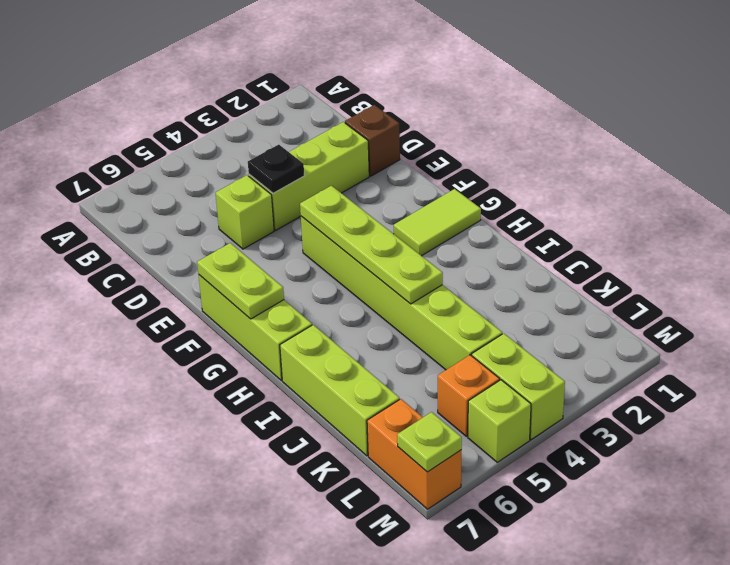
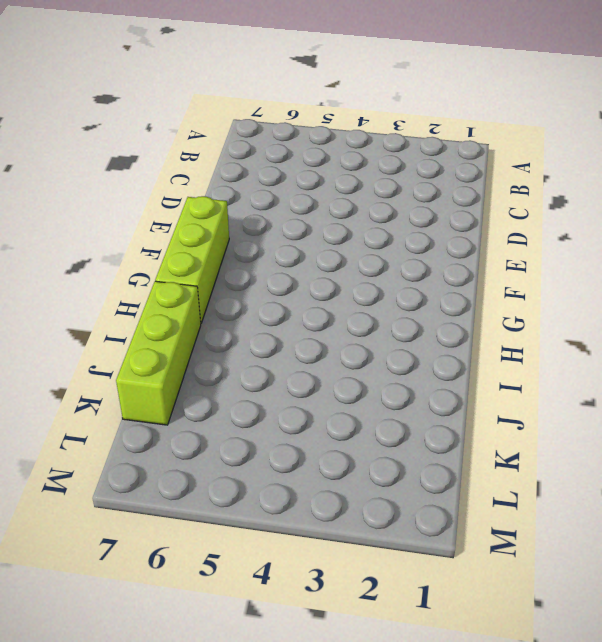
none -> brown 1x1 brick [345,105,400,176]
none -> lime 1x3 brick [249,122,369,230]
none -> lime 1x1 brick [216,175,274,249]

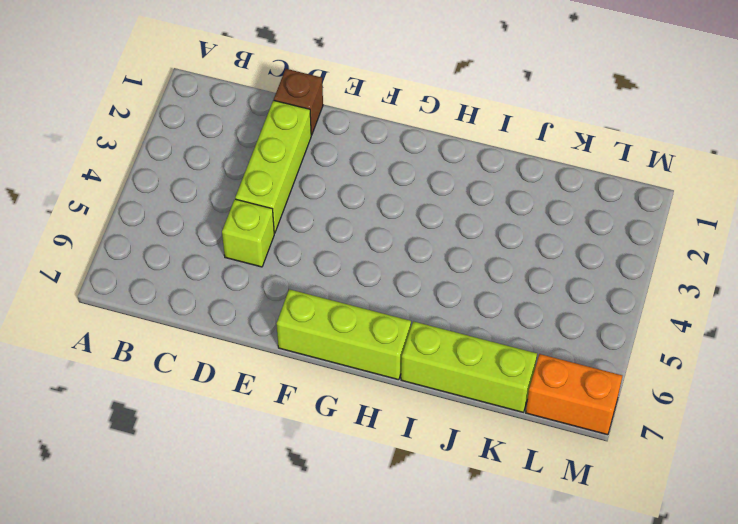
none -> lime 1x6 brick [301,216,502,370]
none -> lime 1x2 tile [394,189,481,256]
none -> lime 1x2 brick [472,333,565,440]

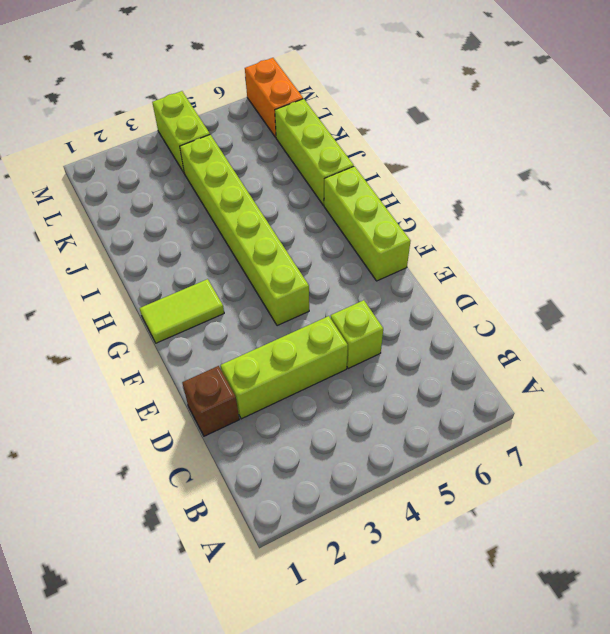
none -> orange 1x1 brick [438,355,500,436]
none -> lime 1x1 brick [468,380,531,462]
none -> black 1x1 plate [248,145,304,193]

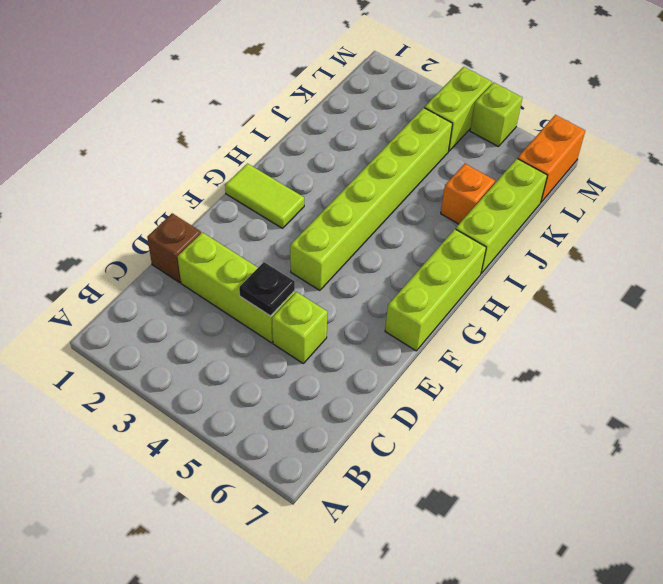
orange 1x1 brick [441,164,495,224] -> orange 1x1 brick moved to [438,355,500,436]
none -> lime 1x4 plate [300,186,443,304]
none -> lime 1x2 plate [197,243,284,319]
none -> lime 1x1 plate [397,412,462,472]

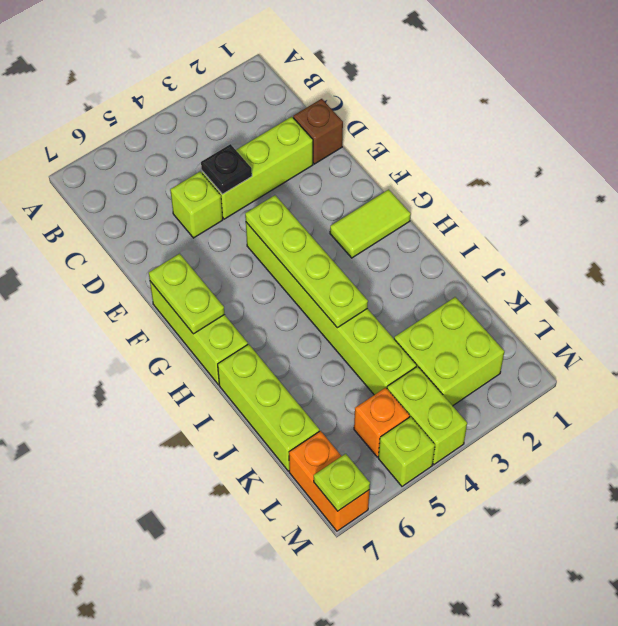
lime 2x2 brick [394,297,504,406] -> none

